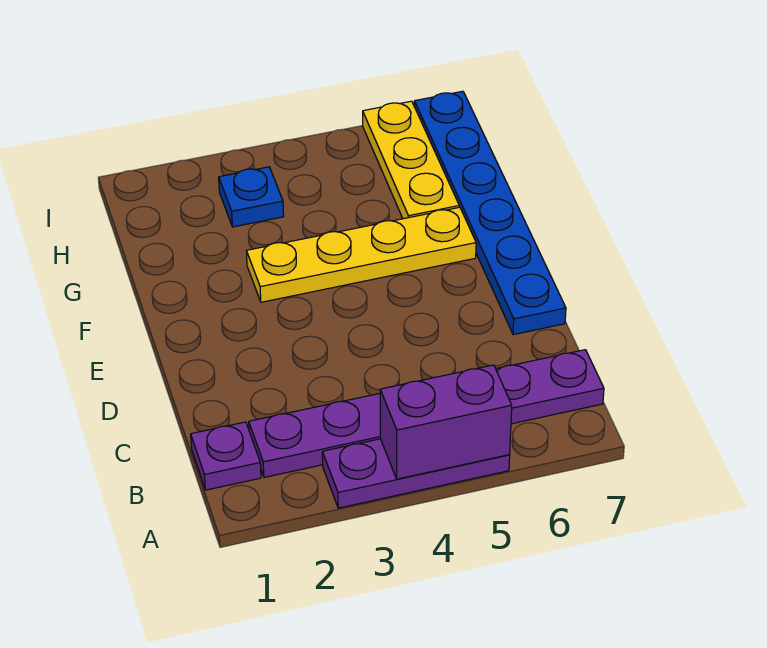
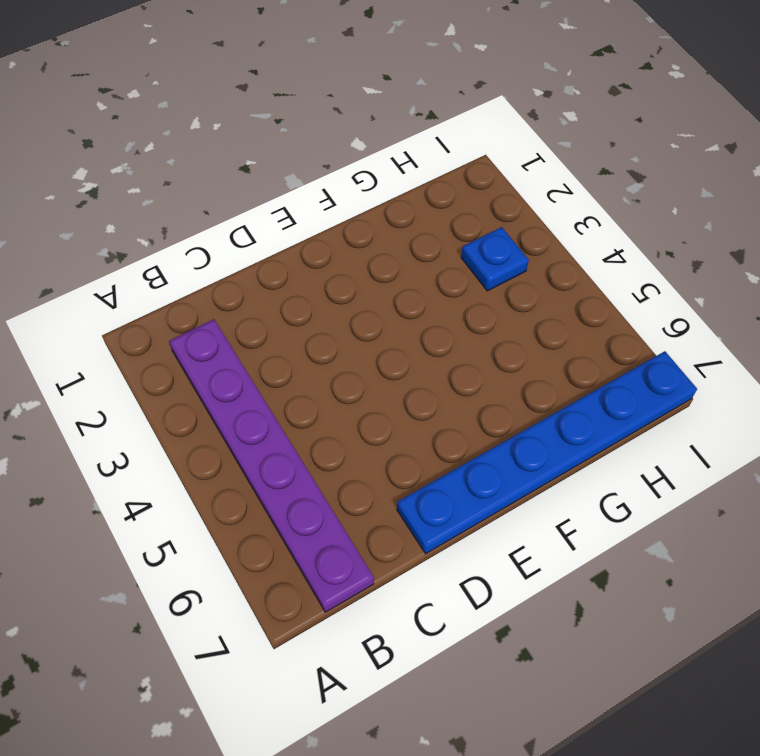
none -> purple 1x3 plate [322,439,510,508]
none -> purple 1x1 plate [191,422,261,490]

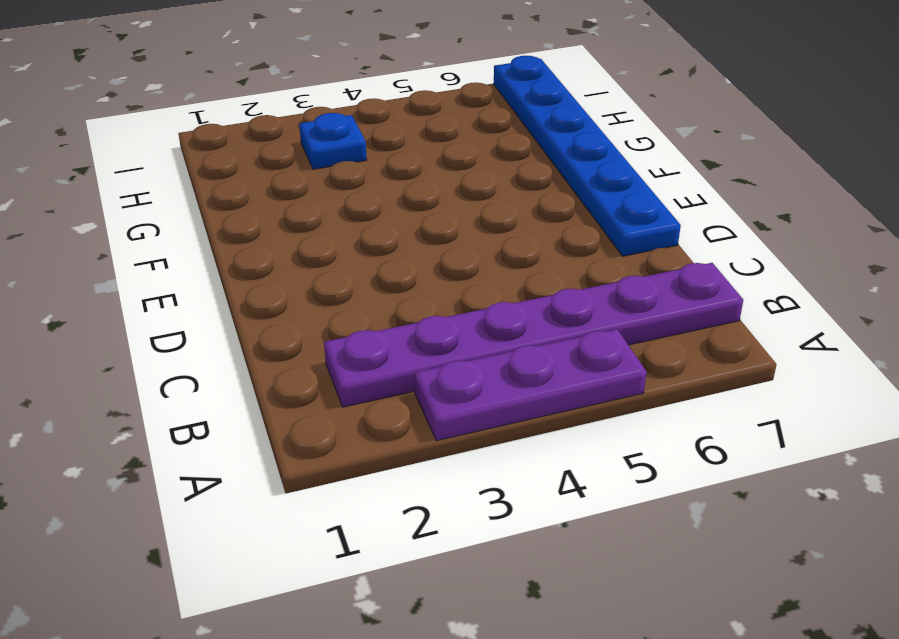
none -> purple 1x1 plate [191,422,261,490]
none -> yellow 1x4 plate [246,207,476,302]

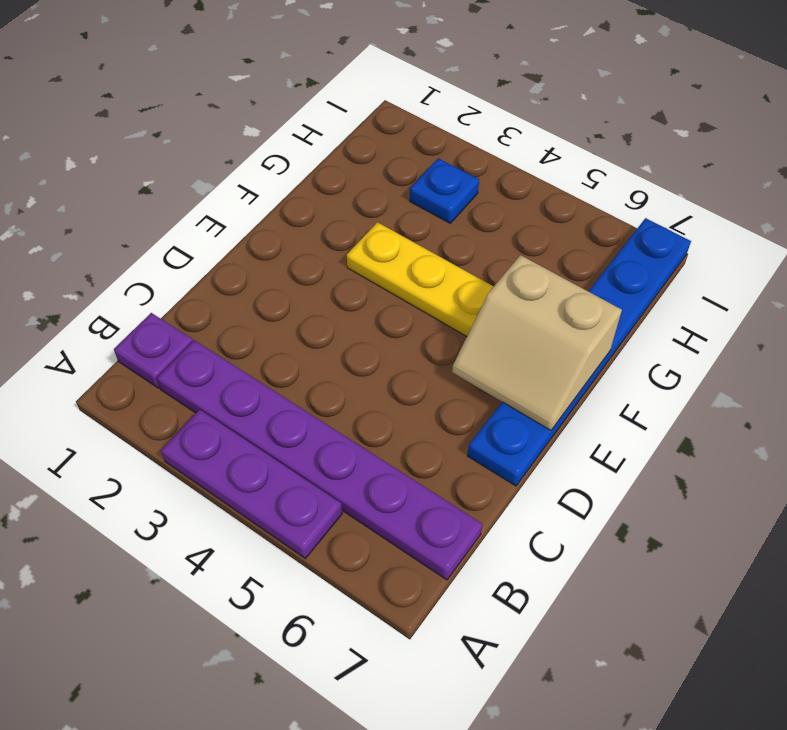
tan 2x2 slope [452,255,622,430] -> none
none -> yellow 1x3 plate [363,101,459,219]
none -> purple 1x2 brick [380,365,512,479]

